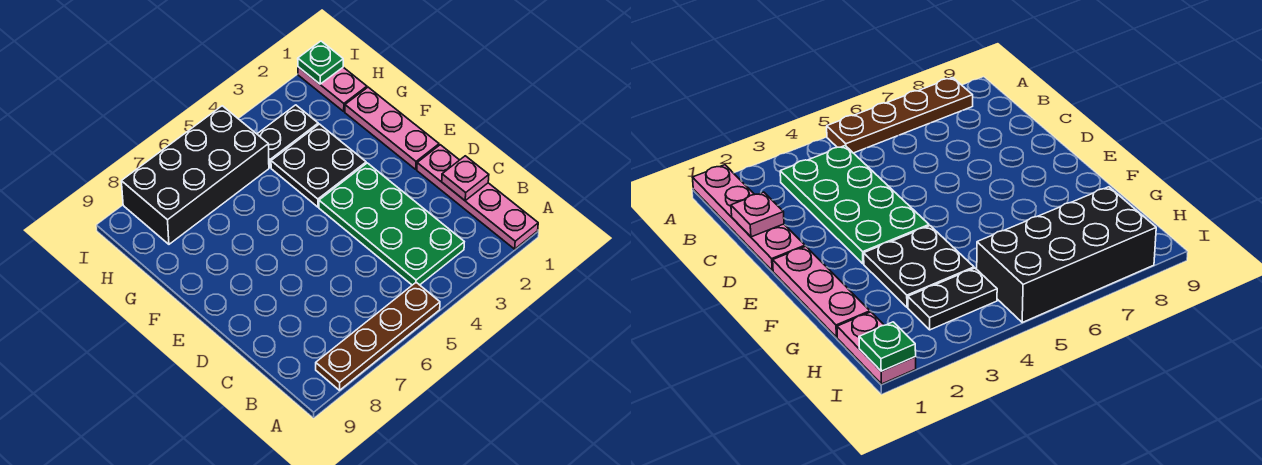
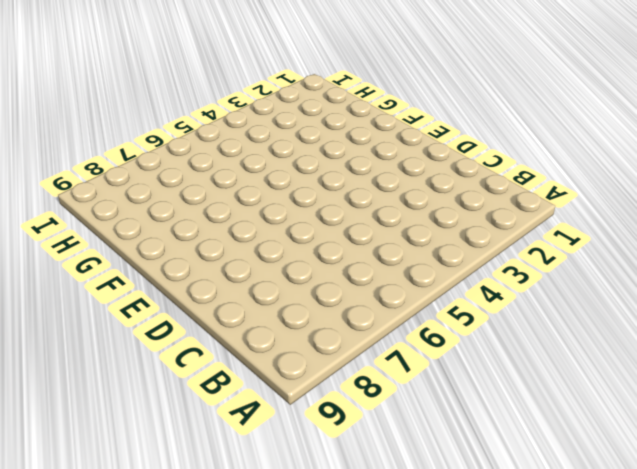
none -> pink 1x4 plate [417,145,538,249]
none -> brown 1x4 plate [316,282,440,390]

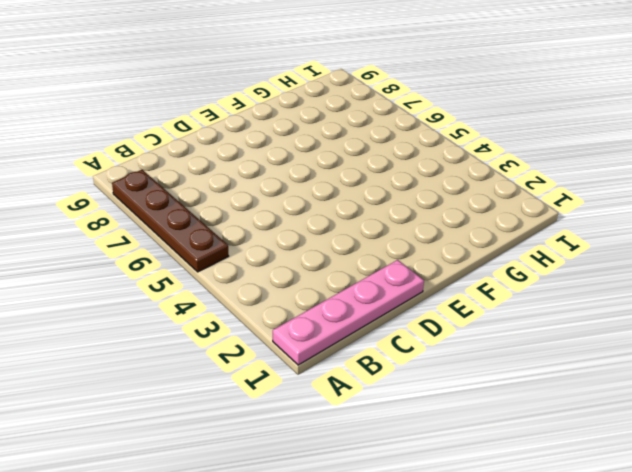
none -> green 2x4 plate [319,163,464,285]
none -> pink 1x3 plate [345,87,439,169]

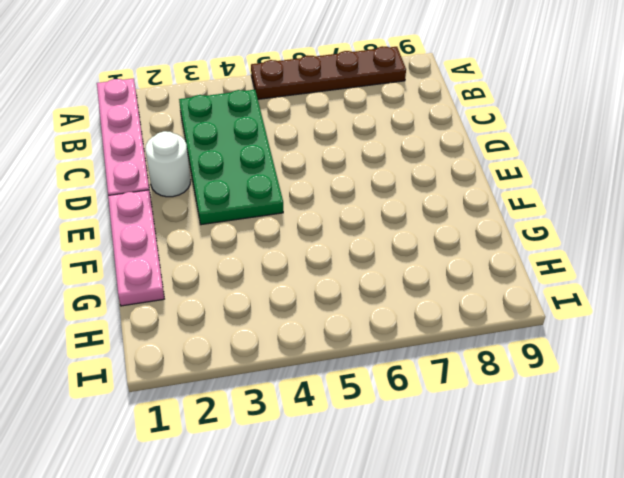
white 1x1 round brick [145,131,190,197] -> none
none -> black 2x2 plate [271,124,366,207]
none -> pink 1x2 plate [298,67,367,111]

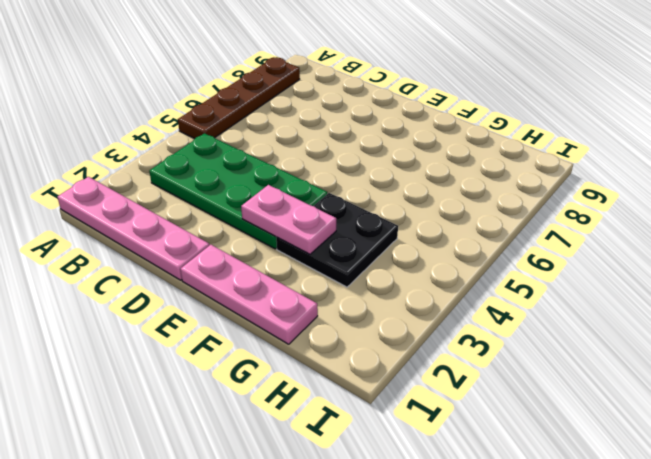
pink 1x2 plate [241,185,336,254] -> pink 1x2 plate moved to [298,67,367,111]
none -> black 1x2 plate [257,105,318,168]
none -> black 2x4 brick [121,106,269,244]

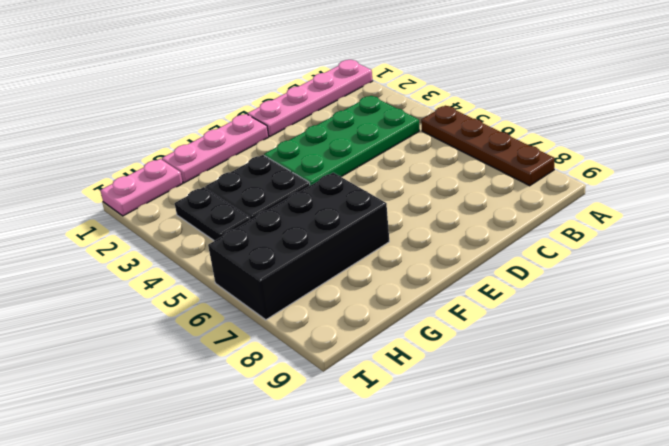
black 2x4 brick [208,173,389,320] -> black 2x4 brick turned to [121,106,269,244]
none -> pink 1x1 plate [442,156,489,200]
none -> green 1x1 plate [298,41,343,84]

